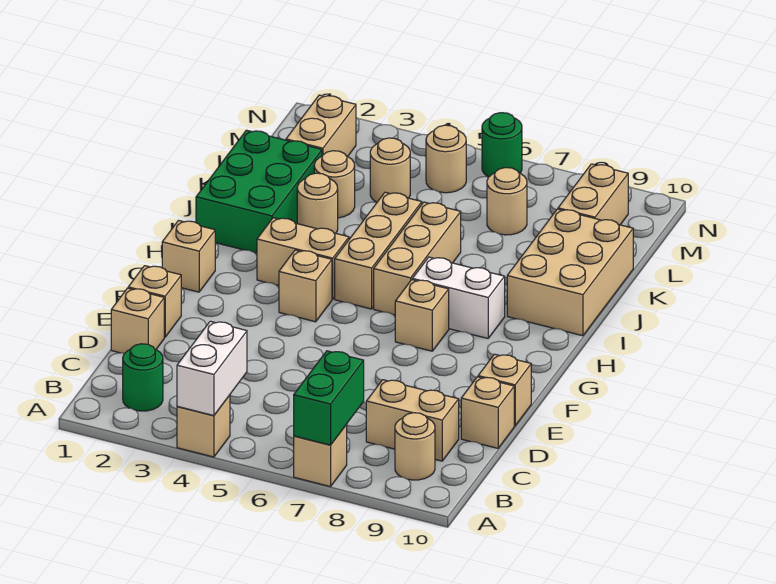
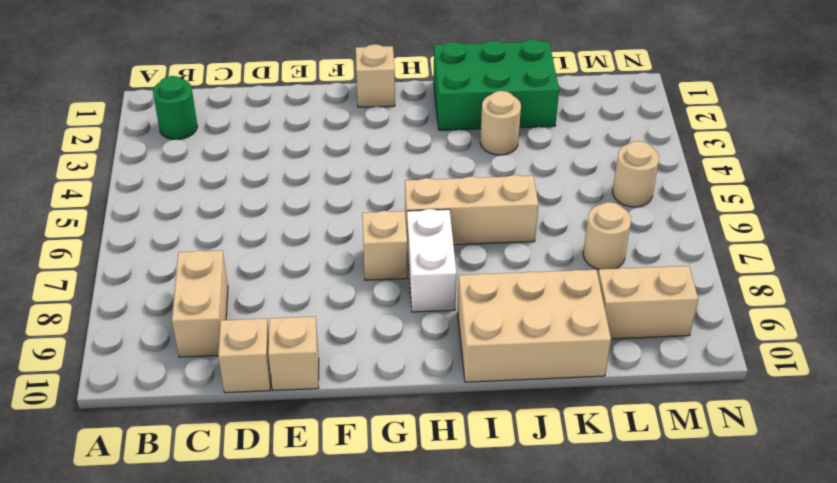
none -> tan 1x1 brick [177,395,230,457]
none -> tan 1x1 brick [294,424,347,487]
none -> tan 1x1 round brick [395,413,435,480]

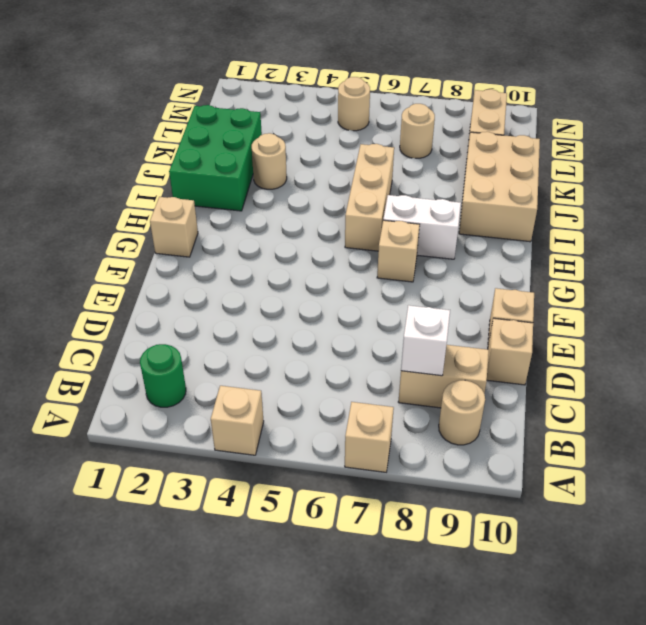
white 1x1 brick [401,305,450,376] -> none
none -> tan 1x1 brick [111,288,164,353]
none -> tan 1x1 brick [128,266,181,337]
none -> tan 1x1 brick [279,250,332,322]

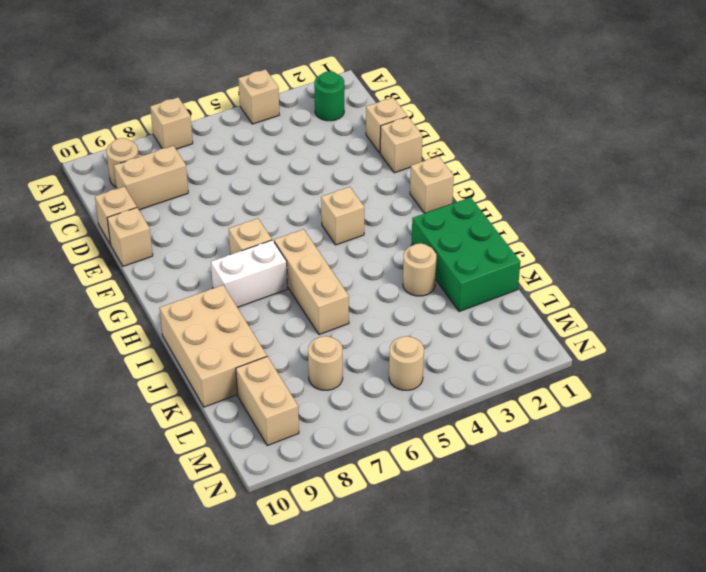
none -> tan 1x2 brick [257,218,349,299]
none -> tan 1x3 brick [335,192,422,309]
none -> tan 1x1 round brick [314,151,355,218]

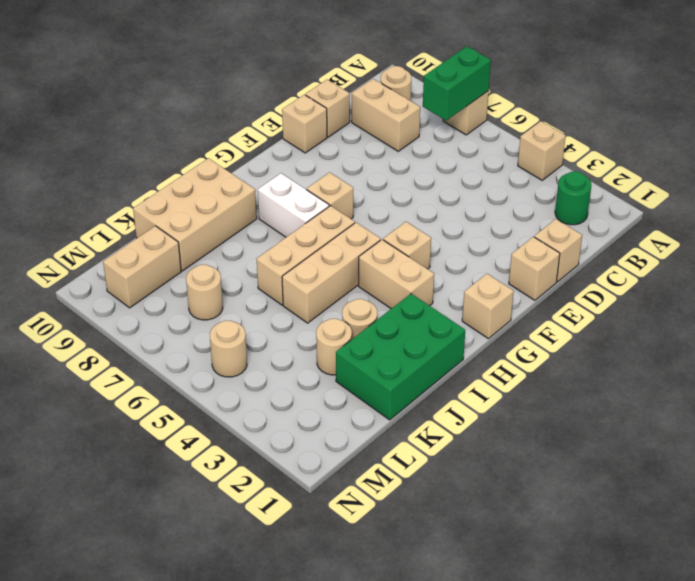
none -> tan 1x2 brick [286,95,356,156]
none -> tan 1x1 round brick [370,138,410,202]
none -> green 1x1 round brick [482,113,522,177]

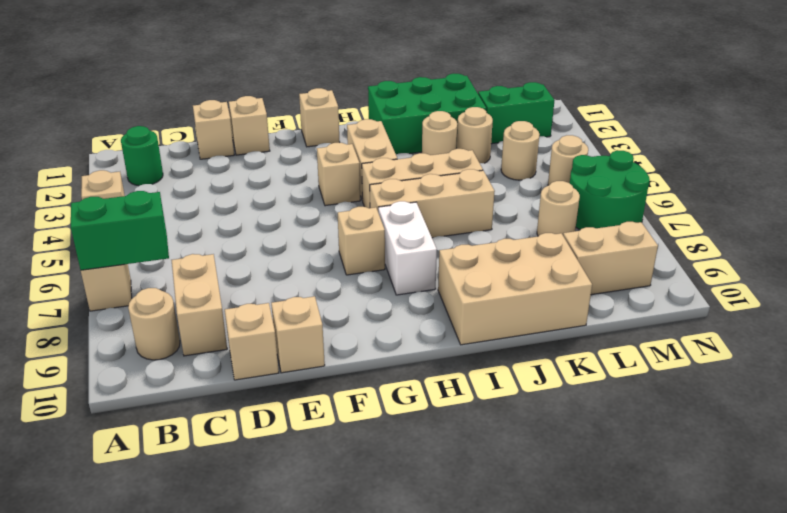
green 1x2 brick [478,82,555,144] -> tan 1x2 brick [286,95,356,156]
green 2x2 round brick [570,150,650,230] -> green 1x1 round brick [482,113,522,177]
none -> white 1x2 brick [177,321,247,416]

